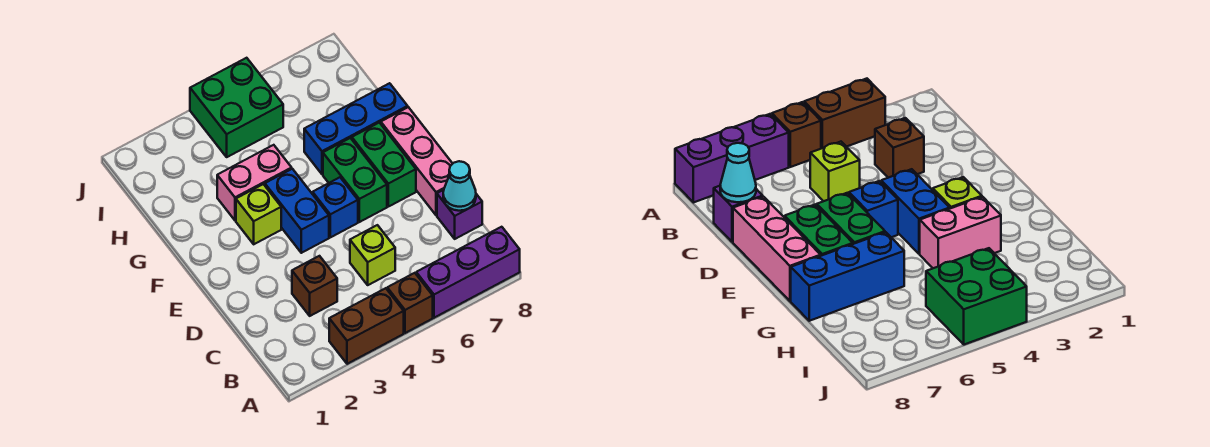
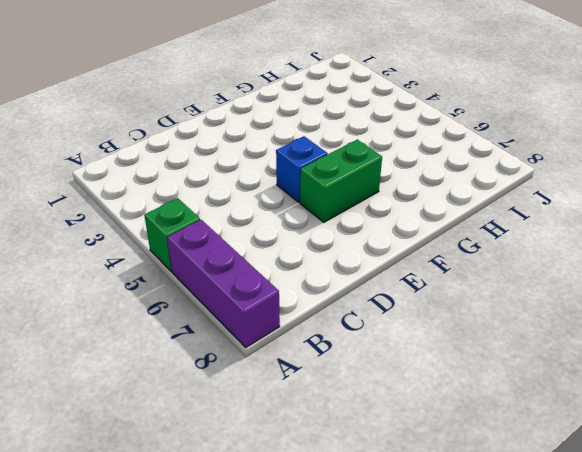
green 1x1 brick [144,198,200,272] -> brown 1x1 brick [387,273,433,333]
none -> brown 1x2 brick [329,288,404,364]
none -> brown 1x1 brick [292,256,337,316]
none -> lime 1x1 brick [350,225,395,285]

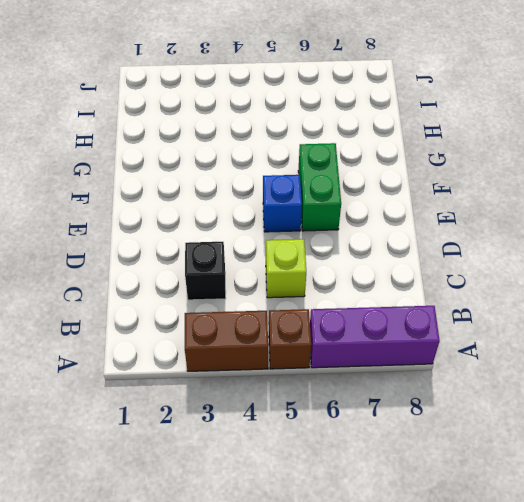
black 1x1 brick [185,242,226,300] -> brown 1x1 brick [292,256,337,316]
none -> purple 1x1 brick [437,190,482,239]
none -> pink 1x3 brick [381,107,453,215]
none -> blue 1x2 brick [265,169,329,253]

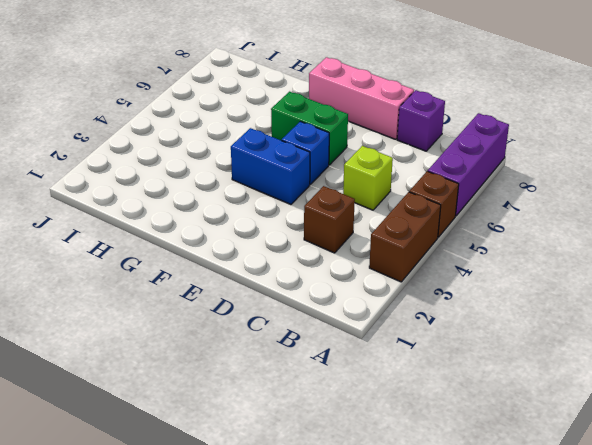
none -> green 1x2 brick [352,123,416,207]
none -> lime 1x1 brick [236,184,281,244]
none -> pink 1x2 brick [217,145,292,220]

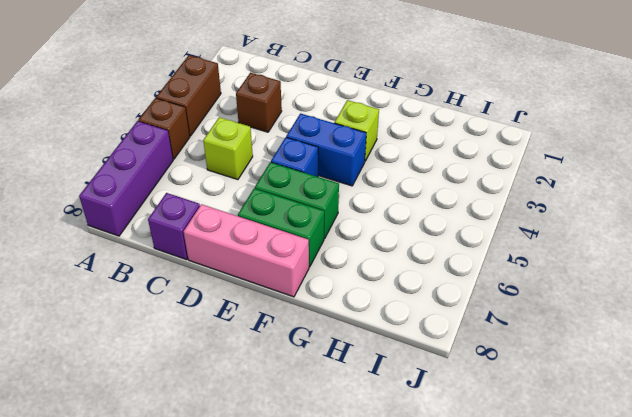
none -> pink 1x2 brick [217,145,292,220]
none -> blue 1x3 brick [304,83,408,174]
none -> green 2x2 brick [190,58,283,157]

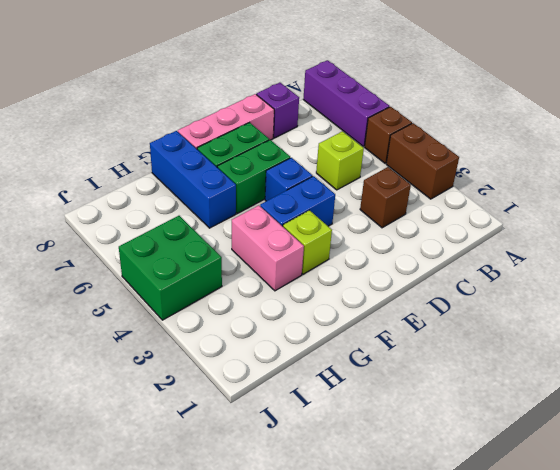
none -> cyan 1x1 cone [443,161,476,211]

